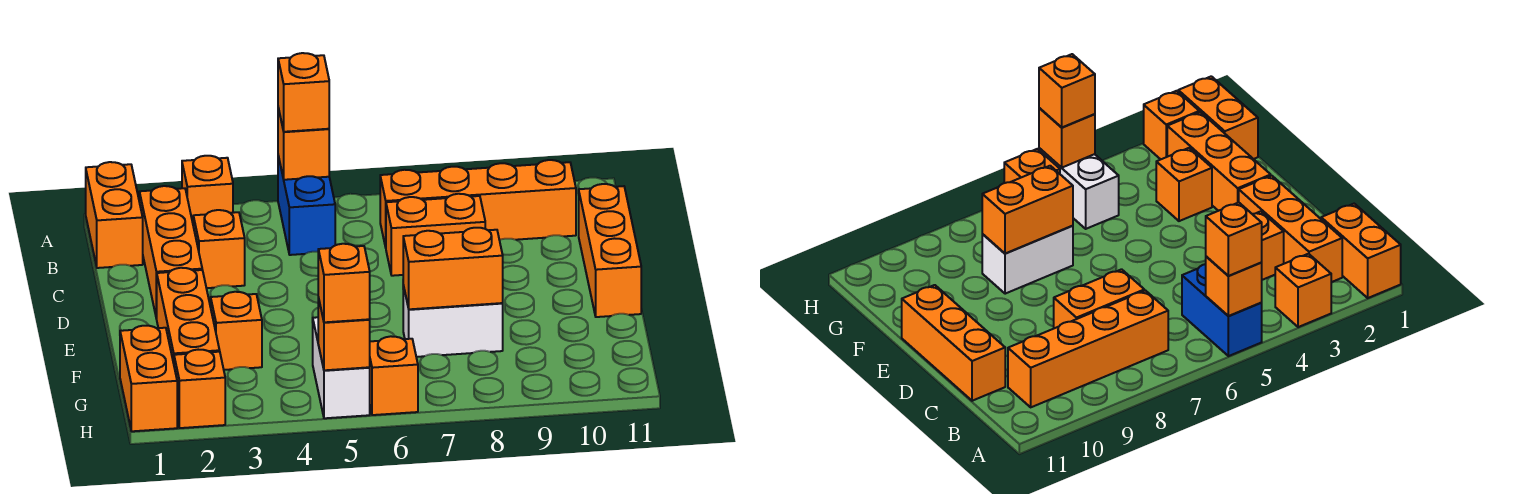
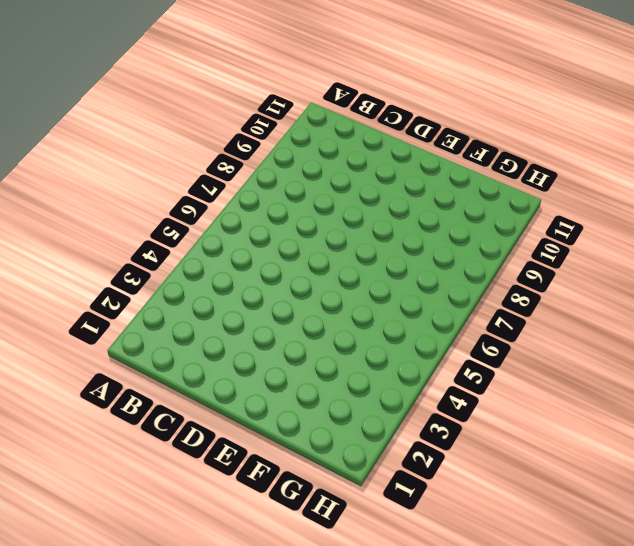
none -> orange 1x2 brick [86,162,143,268]
none -> orange 1x1 brick [182,156,233,222]
none -> blue 1x2 brick [278,156,335,255]

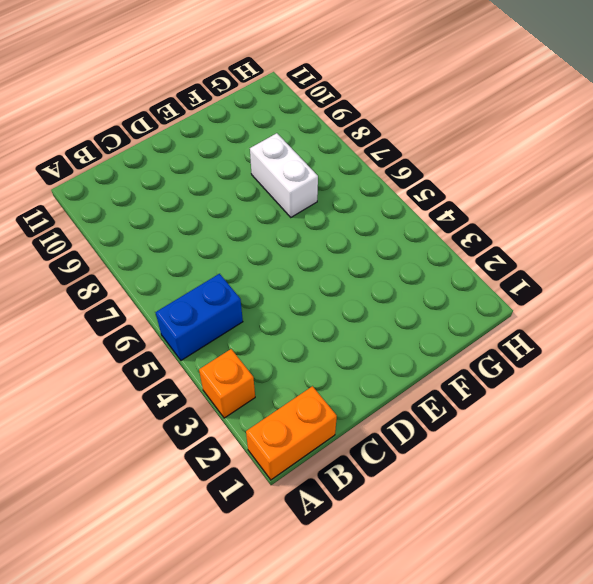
none -> orange 1x3 brick [139,186,202,319]
none -> orange 1x4 brick [380,160,576,247]
none -> orange 1x1 brick [193,210,245,288]

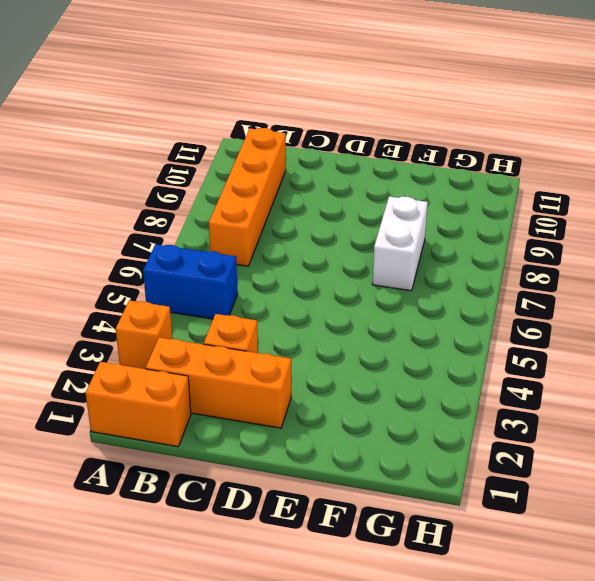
none -> orange 1x2 brick [386,194,485,276]
none -> orange 1x3 brick [579,184,641,317]
none -> orange 1x3 brick [157,268,220,363]

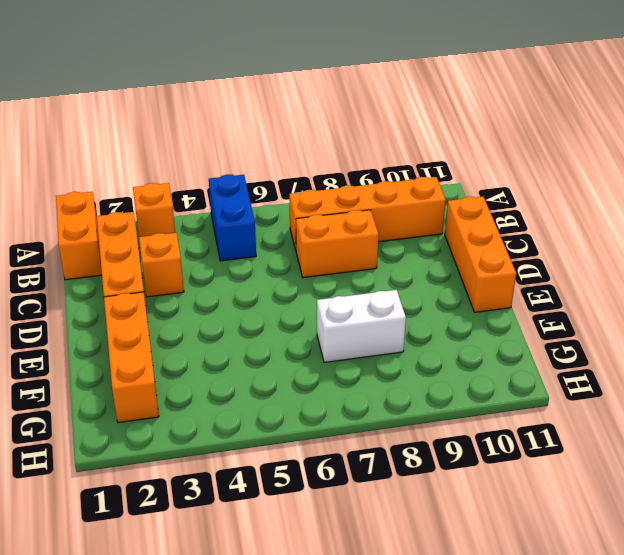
none -> orange 1x1 brick [211,292,262,370]
none -> orange 1x2 brick [120,326,177,431]
none -> white 1x2 brick [313,317,370,418]

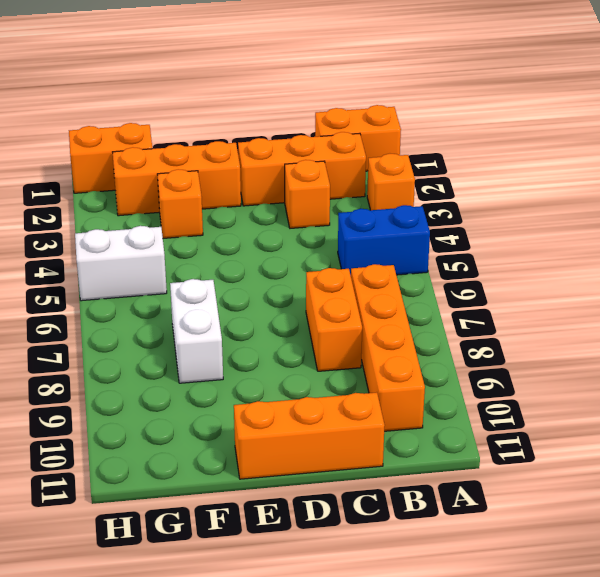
none -> orange 1x1 brick [174,350,225,428]
none -> orange 1x1 brick [369,336,418,415]
none -> orange 1x1 brick [278,108,329,180]

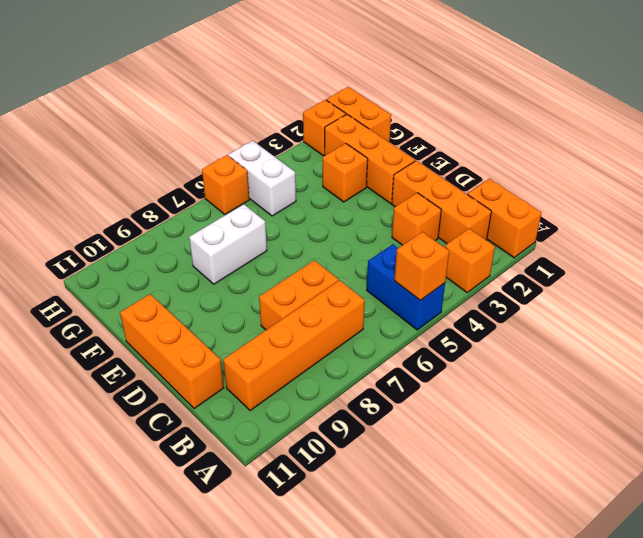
none -> orange 1x2 brick [403,228,503,309]
none -> orange 1x1 brick [318,298,370,370]
none -> orange 1x1 brick [278,53,329,132]

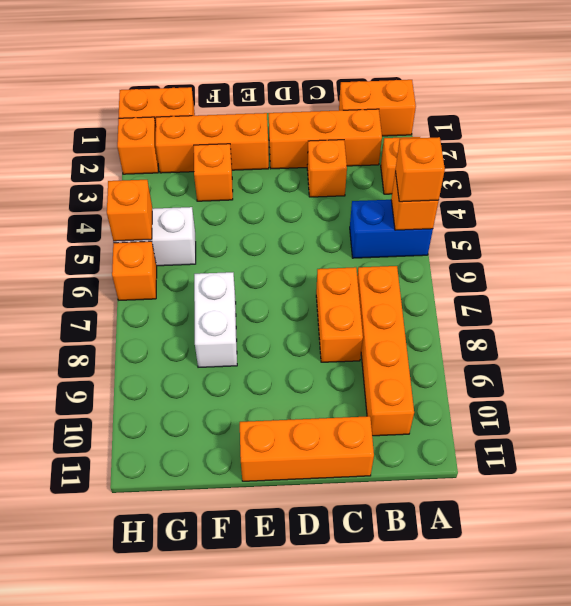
none -> orange 1x2 brick [403,228,503,309]
none -> orange 1x1 brick [318,244,370,322]

